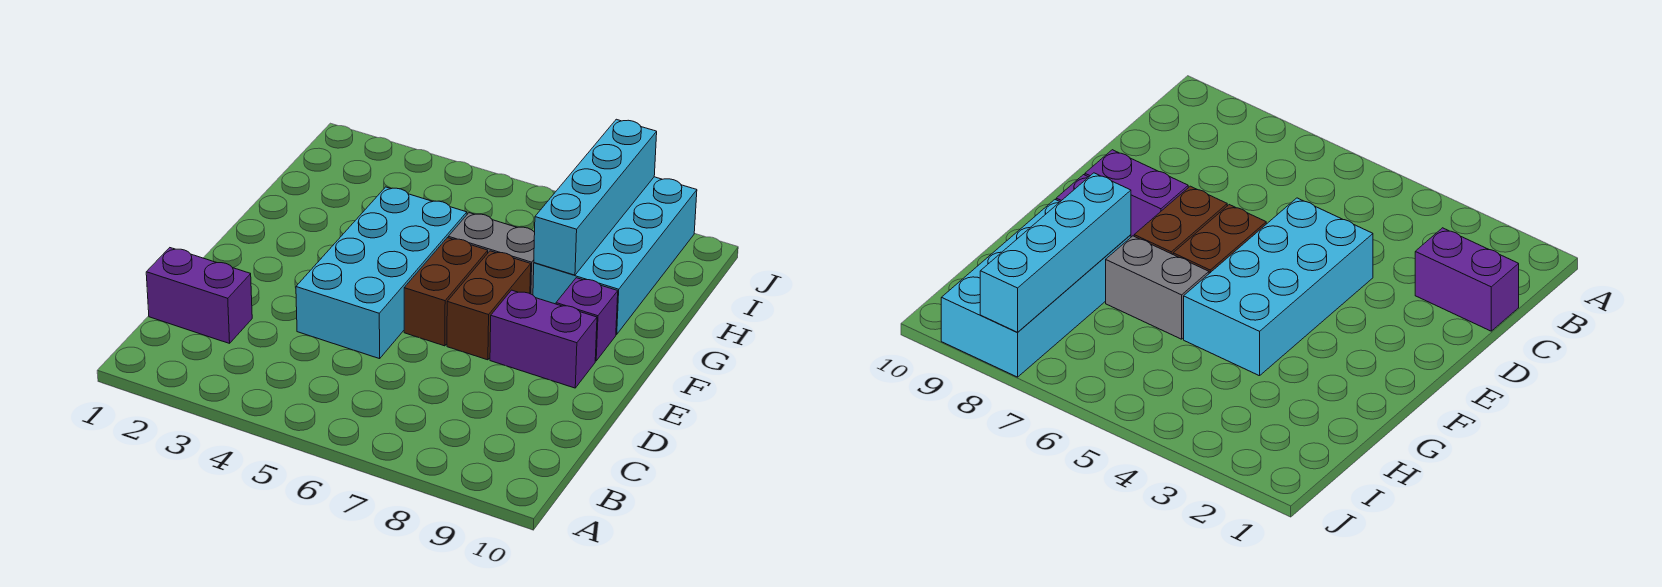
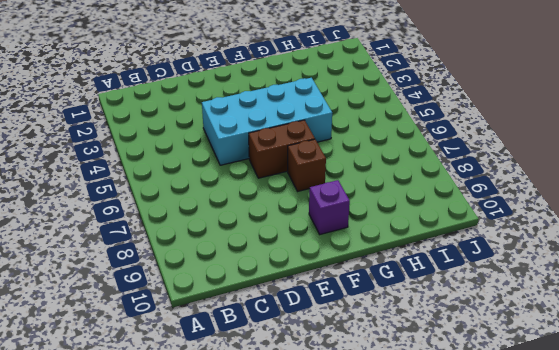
brown 1x1 brick [288,139,326,191] -> brown 1x2 brick [447,251,531,360]
none -> purple 1x2 brick [146,248,252,343]
none -> purple 1x2 brick [490,290,597,388]

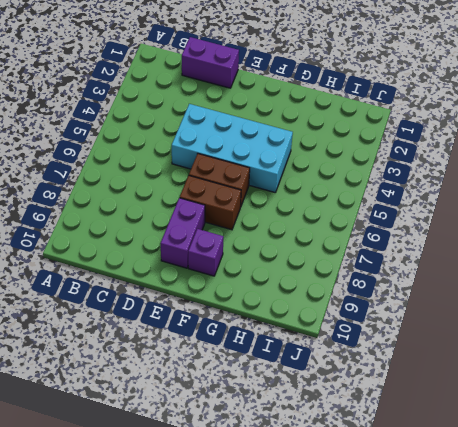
purple 1x2 brick [182,37,239,88] -> purple 1x2 brick turned to [146,248,252,343]
none -> grey 1x2 brick [448,213,535,295]
none -> cyan 2x4 brick [533,177,697,334]

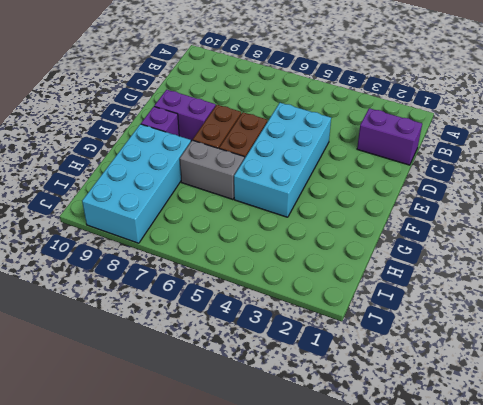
none -> cyan 1x4 brick [534,119,657,275]

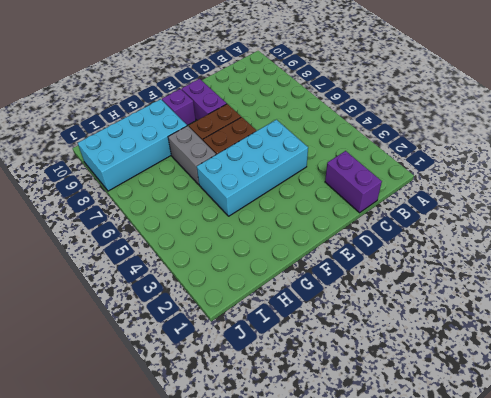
none -> cyan 1x4 brick [534,119,657,275]

